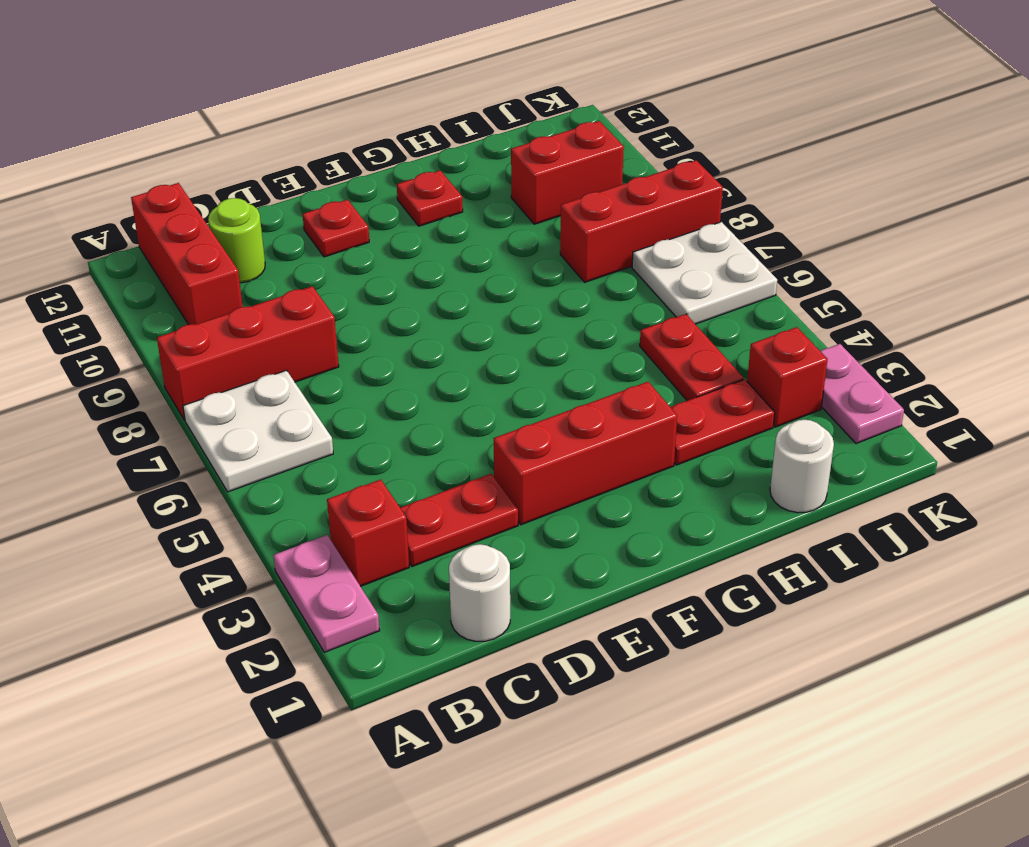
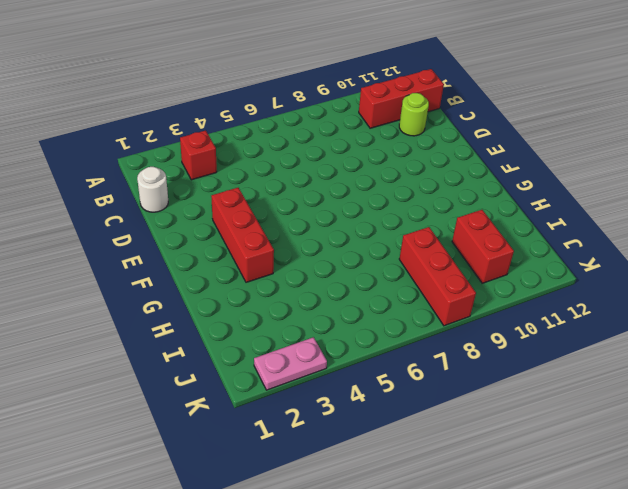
none -> pink 1x2 plate [273,535,380,652]
none -> white 2x2 plate [183,370,333,492]
none -> red 1x3 brick [157,286,339,420]

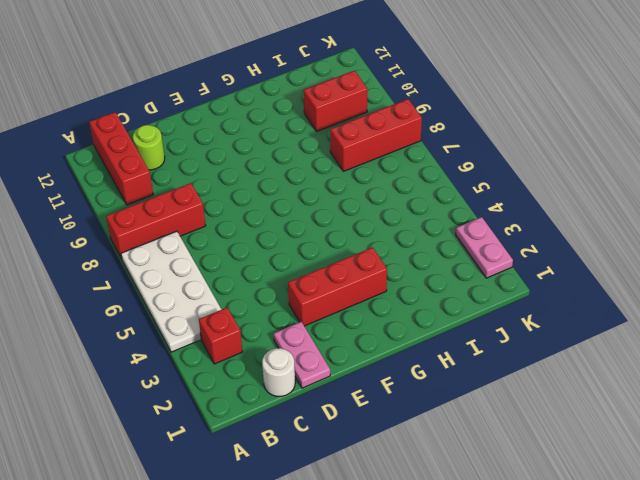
white 2x4 plate [121,231,222,352] -> white 2x2 plate [183,370,333,492]
pink 1x2 plate [274,322,330,388] -> pink 1x2 plate moved to [273,535,380,652]
none -> red 1x2 plate [400,474,518,567]
none -> red 1x1 plate [303,200,369,257]
none -> red 1x1 plate [397,170,463,226]

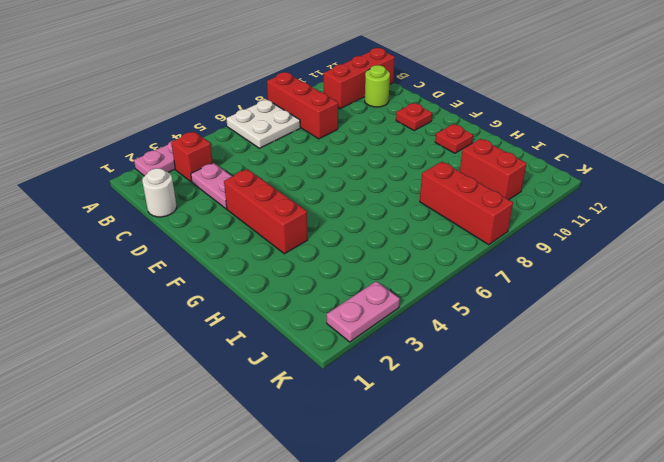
pink 1x2 plate [191,163,232,209] -> red 1x2 plate [400,474,518,567]
none -> red 1x2 plate [671,379,775,465]
none -> white 1x1 round brick [770,420,834,513]
none -> red 1x2 plate [640,314,744,401]

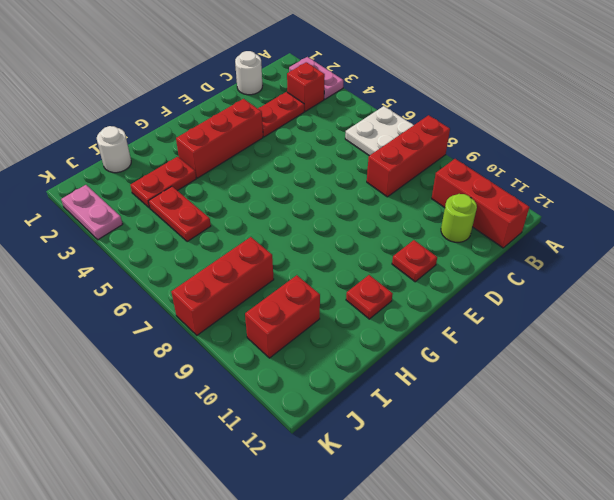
none -> red 1x1 brick [747,327,828,427]
none -> white 2x2 plate [632,222,777,324]

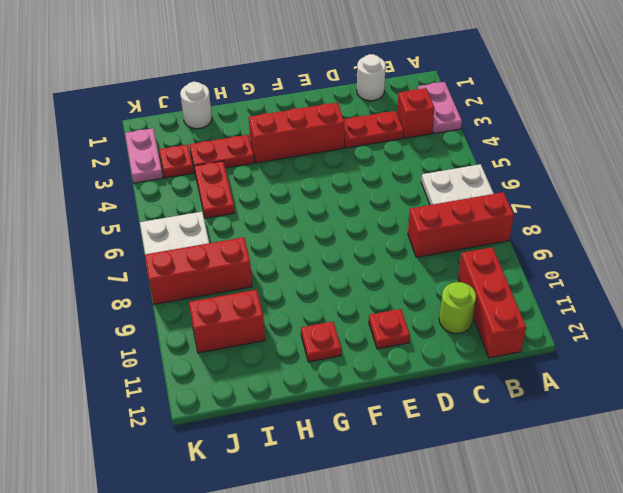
red 1x1 plate [159,145,193,178] -> red 1x1 brick [747,327,828,427]

